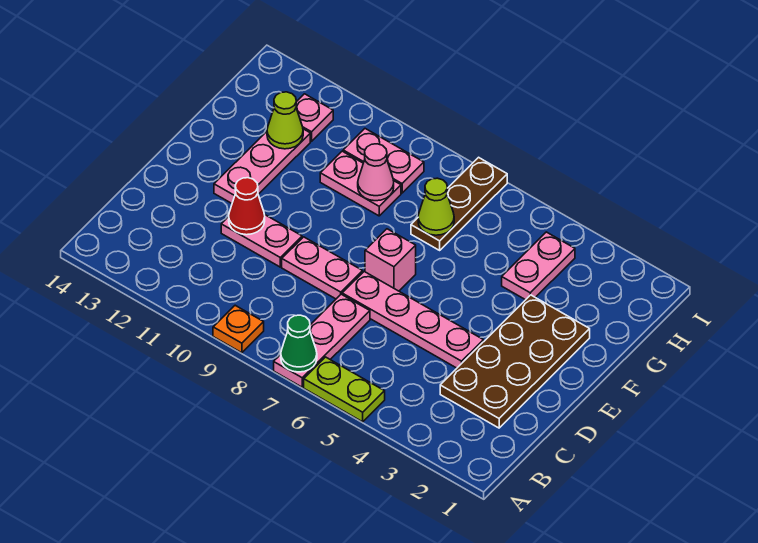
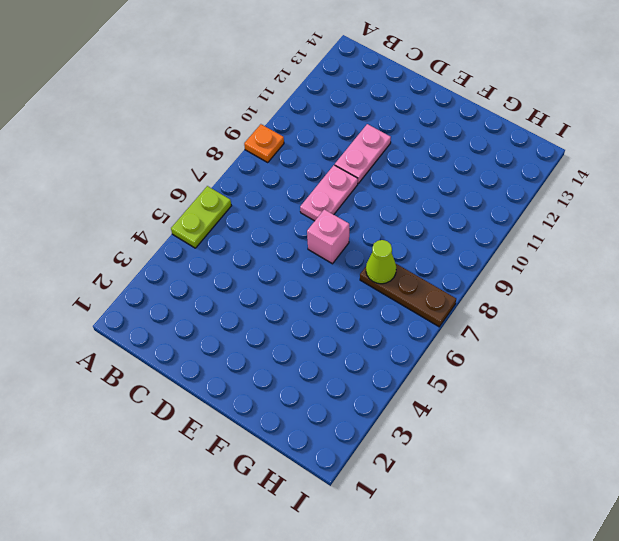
none -> pink 1x3 plate [274,294,370,387]
none -> brown 2x4 plate [440,295,590,428]
none -> pink 1x4 plate [342,272,483,368]

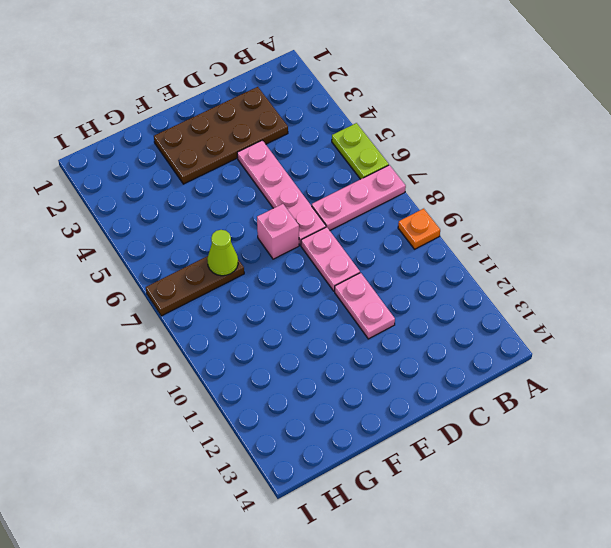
none -> pink 1x3 plate [214,129,310,203]
none -> pink 1x2 plate [502,232,575,300]
none -> pink 1x2 plate [320,151,401,216]

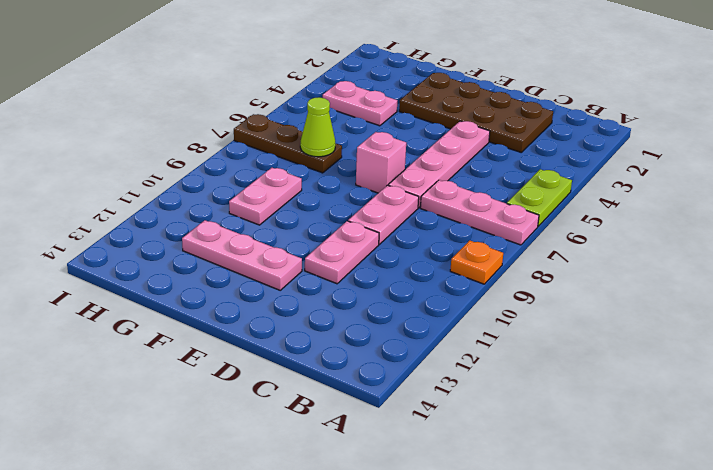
none -> pink 1x2 plate [343,129,424,193]
none -> pink 1x1 plate [296,94,333,141]
none -> green 1x1 cone [281,315,317,372]

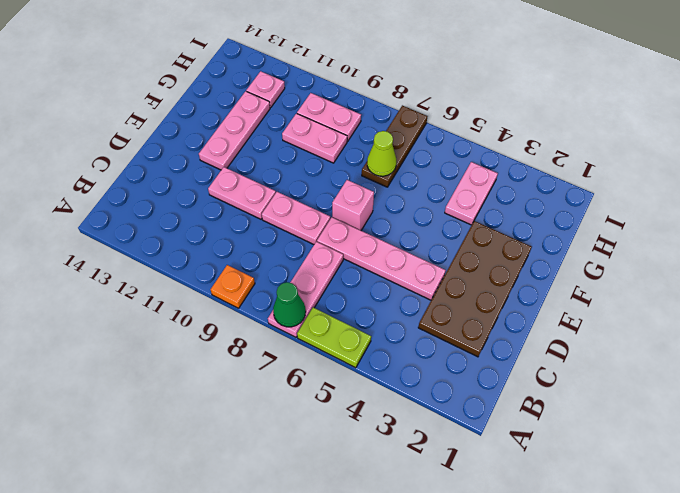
none -> red 1x1 cone [229,178,265,235]
none -> pink 1x1 cone [358,144,394,201]
none -> lime 1x1 cone [267,92,303,149]

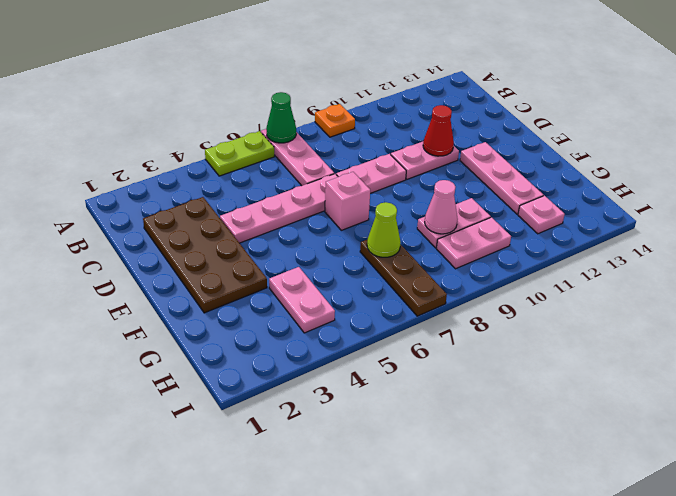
none -> lime 1x1 cone [267,92,303,149]

